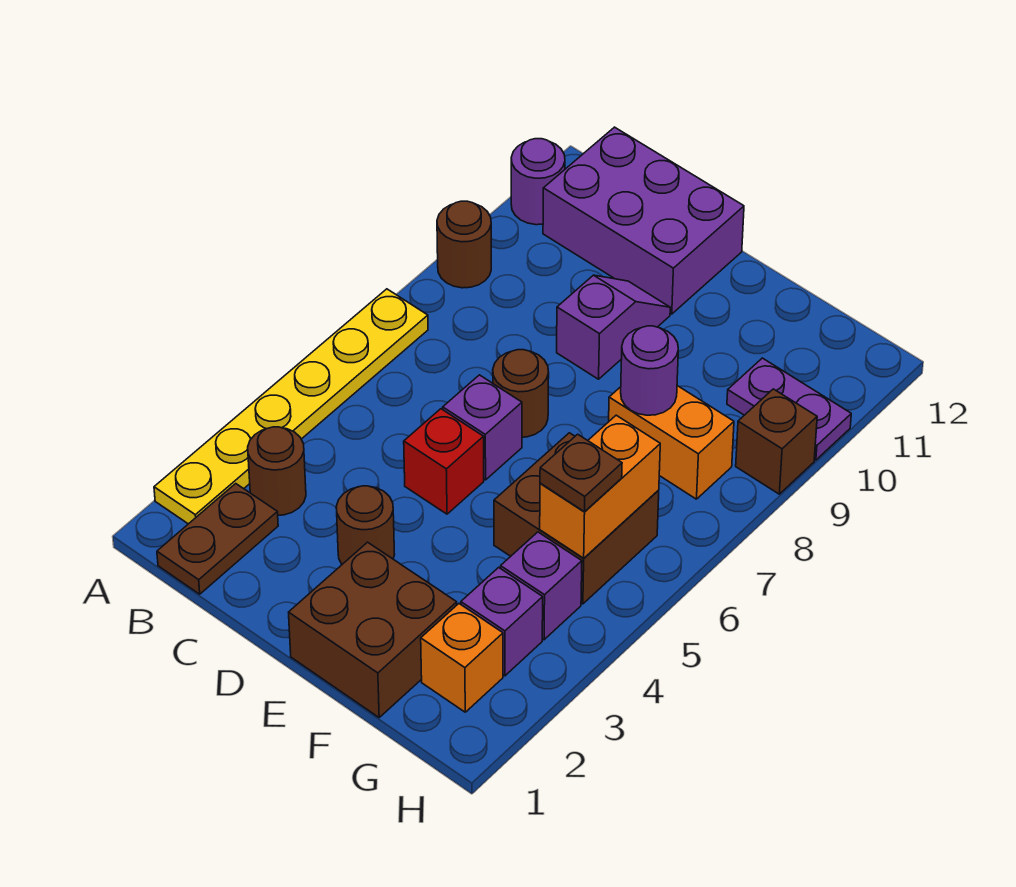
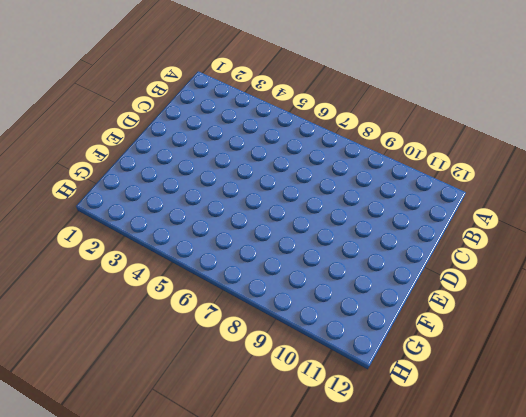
none -> yellow 1x6 plate [154,289,428,524]
none -> brown 1x1 round brick [437,201,491,288]
none -> purple 1x1 round brick [511,139,565,225]

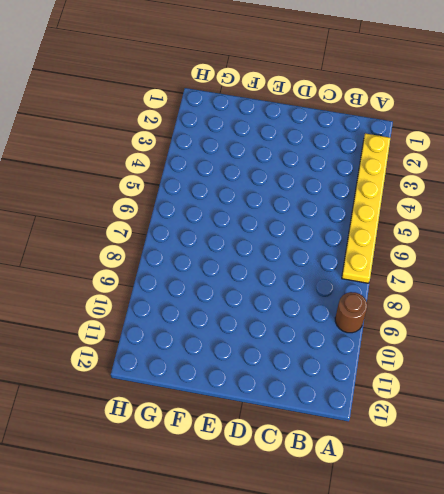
none -> purple 1x1 round brick [511,139,565,225]
none -> brown 1x2 plate [157,484,278,594]
none -> brown 1x1 round brick [248,427,306,515]

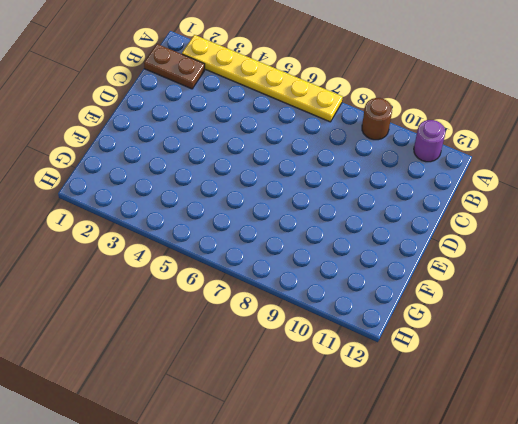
none -> brown 1x1 round brick [248,427,306,515]
none -> purple 2x3 brick [543,127,744,314]
none -> brown 1x1 round brick [336,486,395,564]

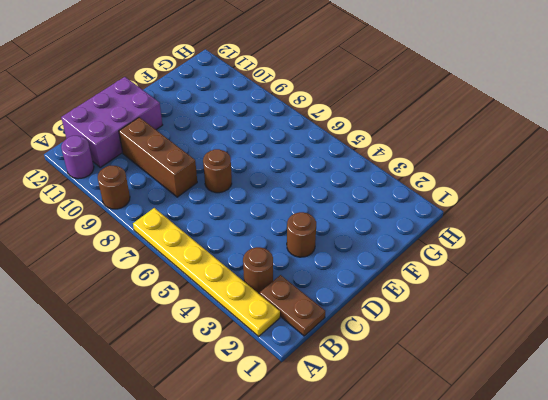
brown 1x3 brick [119,117,197,197] -> none
none -> red 1x1 brick [404,409,484,514]
none -> purple 1x1 brick [443,375,522,480]
none -> purple 1x2 slope [557,275,670,379]

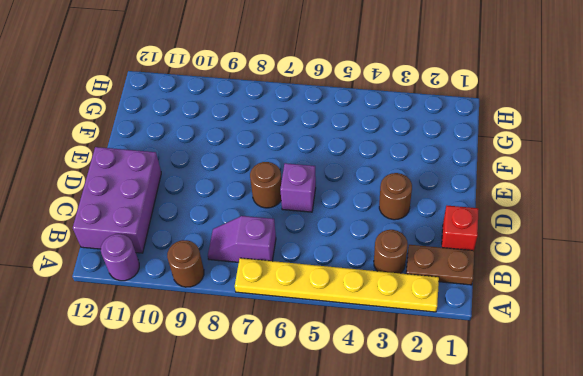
purple 1x2 slope [208,216,276,262] -> purple 1x2 slope moved to [557,275,670,379]
red 1x1 brick [442,206,479,251] -> red 1x1 brick moved to [404,409,484,514]
none -> brown 2x2 brick [289,542,457,717]
none -> brown 2x2 brick [494,433,659,604]
none -> orange 1x2 brick [609,386,734,499]

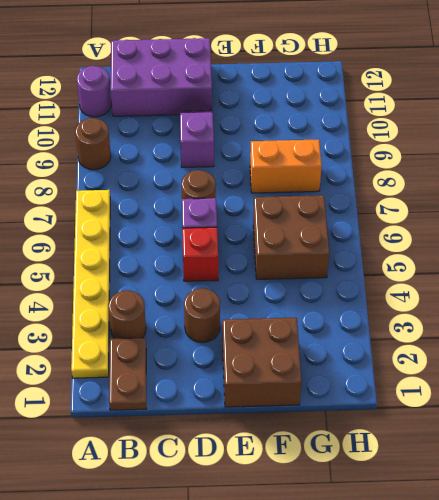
none -> orange 1x1 brick [421,604,503,712]
none -> purple 1x1 brick [461,567,543,676]
none -> purple 1x1 brick [501,532,582,640]

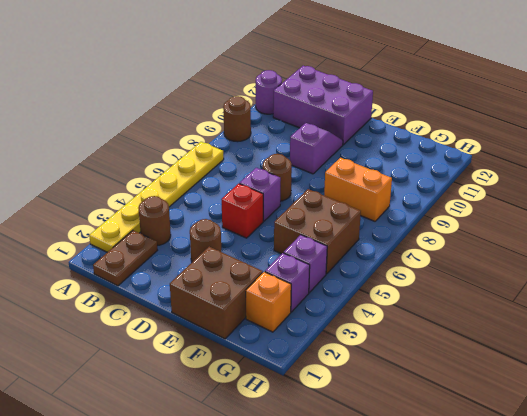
none -> purple 1x2 plate [727,358,851,460]
none -> brown 1x1 brick [736,389,817,494]
none -> purple 1x1 round brick [621,326,678,415]

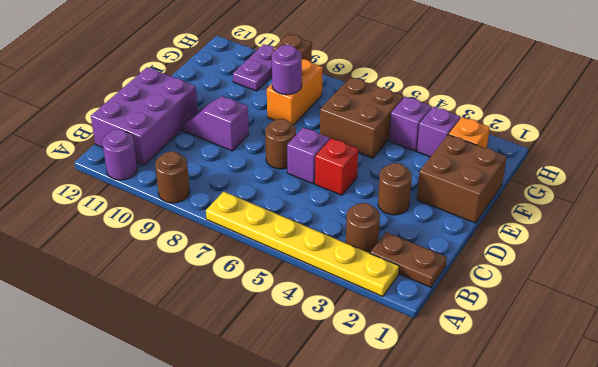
none -> orange 1x2 brick [540,415,660,558]
none -> brown 1x1 plate [540,434,622,512]

